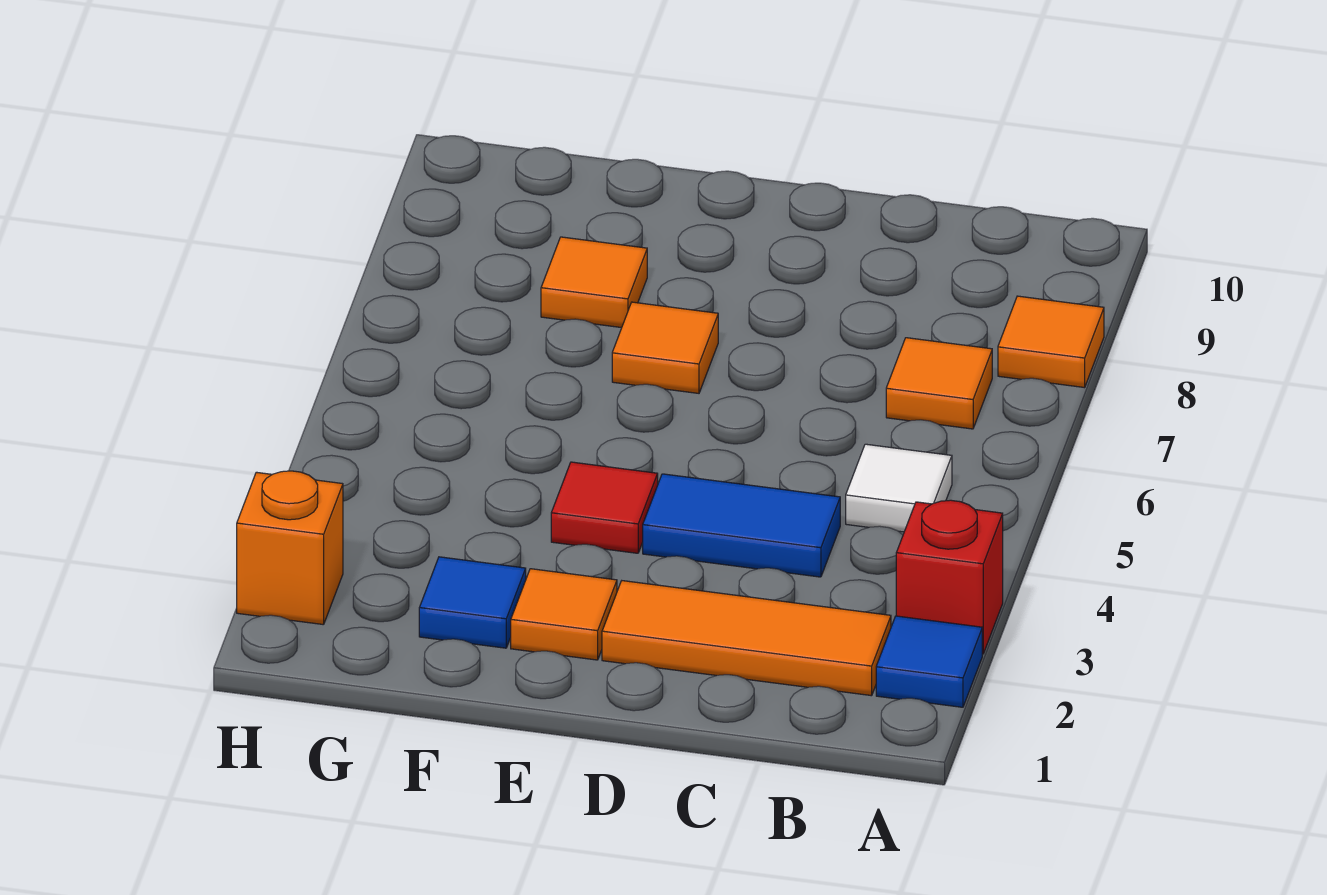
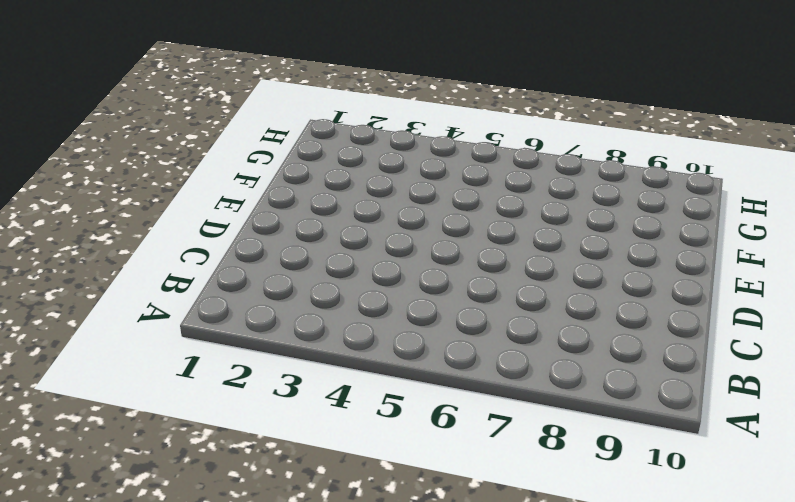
none -> blue 1x1 tile [876,616,982,707]
none -> red 1x1 brick [896,500,1003,654]
none -> orange 1x1 tile [998,296,1104,388]

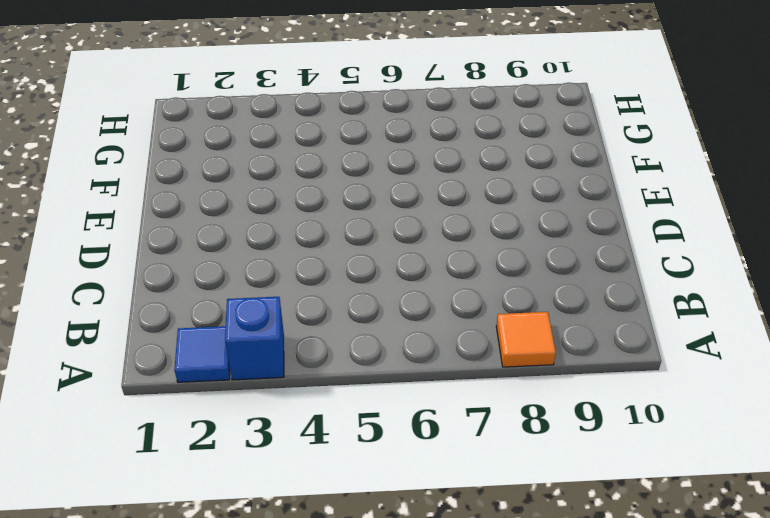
blue 1x1 brick [225,297,284,380] -> red 1x1 brick [896,500,1003,654]
none -> orange 1x3 tile [602,581,891,696]
none -> white 1x1 tile [846,444,952,532]
none -> orange 1x1 tile [886,338,992,429]

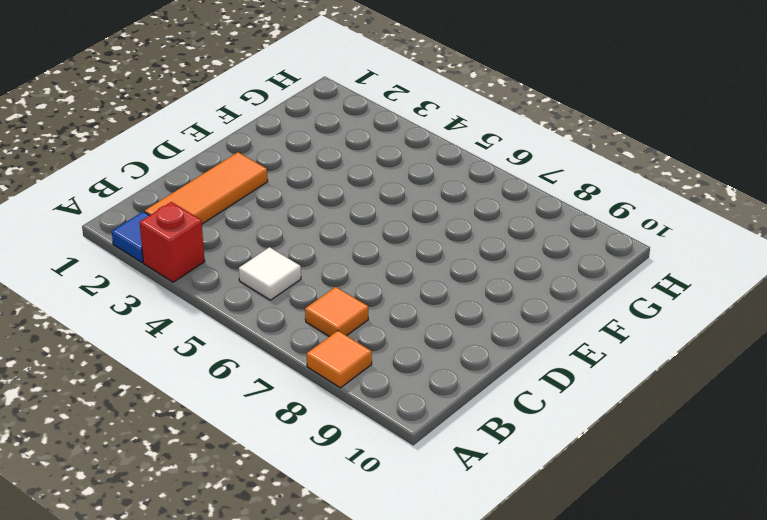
none -> blue 1x2 tile [643,474,840,577]
none -> orange 1x1 tile [511,569,617,660]
none -> red 1x1 tile [551,462,658,553]

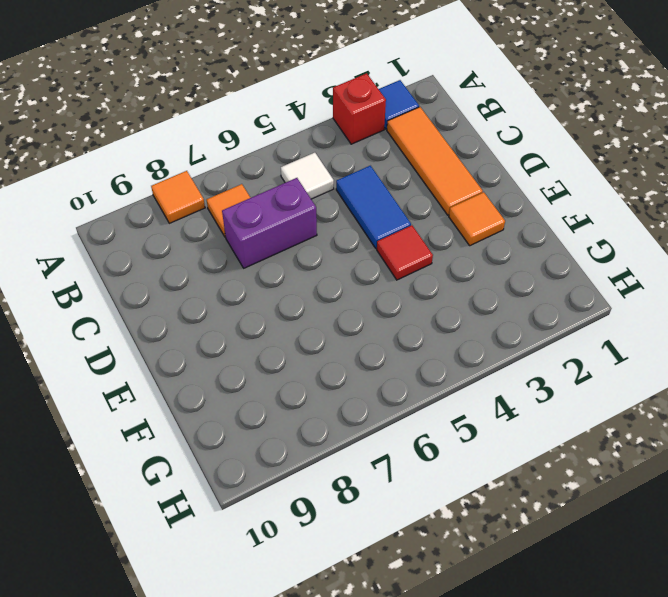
purple 1x2 brick [222,178,317,268] -> none
none -> orange 1x1 tile [612,302,718,393]
none -> blue 1x1 tile [419,557,526,648]
none -> orange 1x1 tile [541,237,647,328]

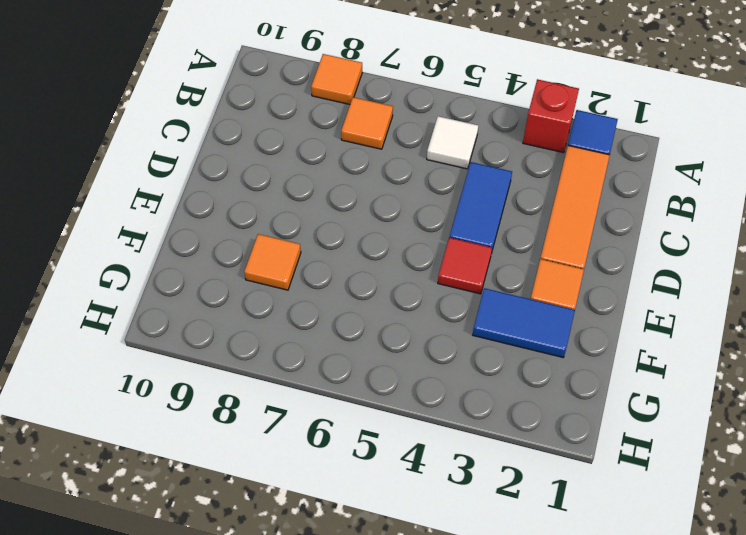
blue 1x2 tile [473,288,575,358] -> blue 1x1 tile [419,557,526,648]
none -> orange 1x1 tile [612,302,718,393]
none -> orange 1x1 brick [237,471,343,625]

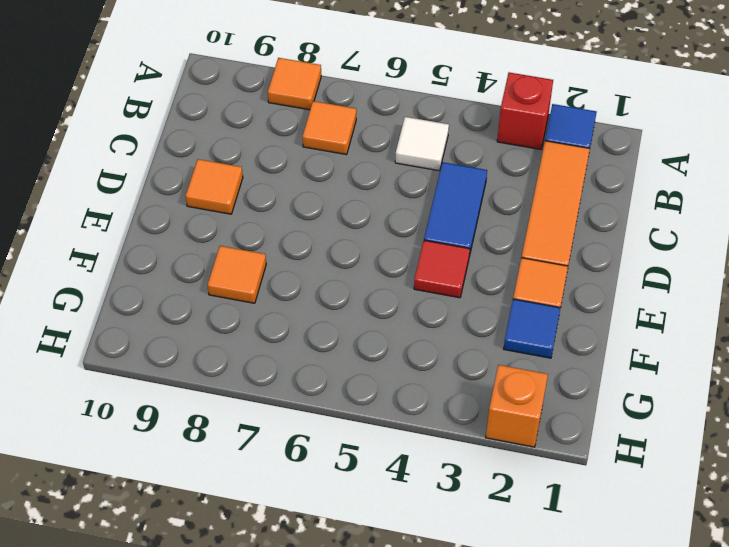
orange 1x1 tile [186,159,243,214] -> orange 1x1 tile moved to [612,302,718,393]

